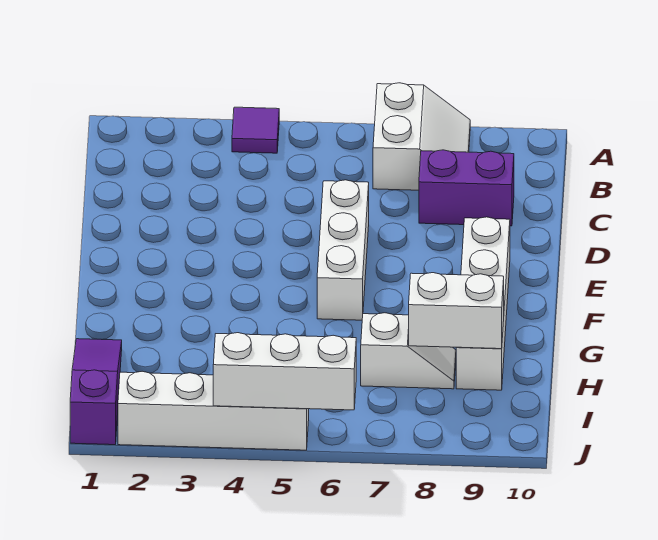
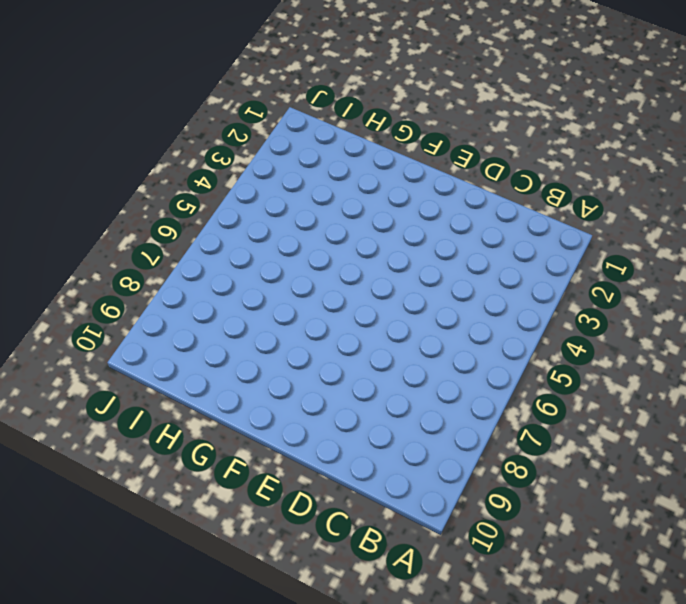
none -> purple 1x1 tile [232,107,279,153]
none -> white 2x2 slope [373,83,470,190]

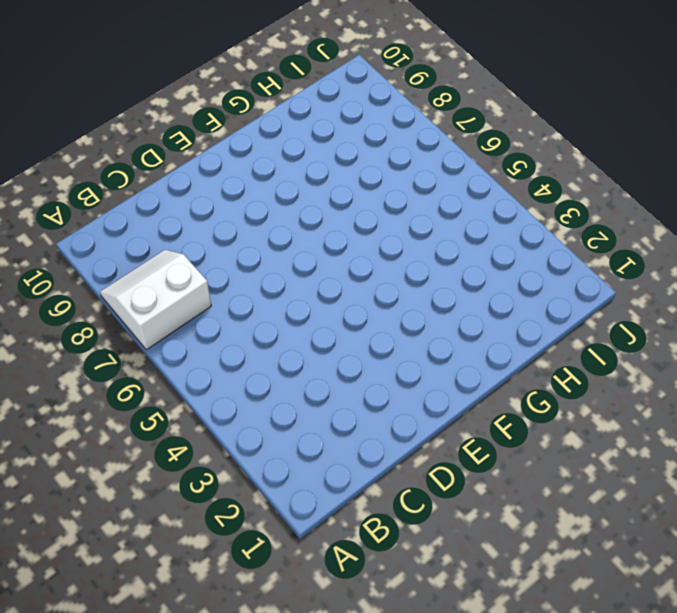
none -> purple 1x1 tile [232,107,279,153]
none -> purple 1x2 brick [419,150,514,226]

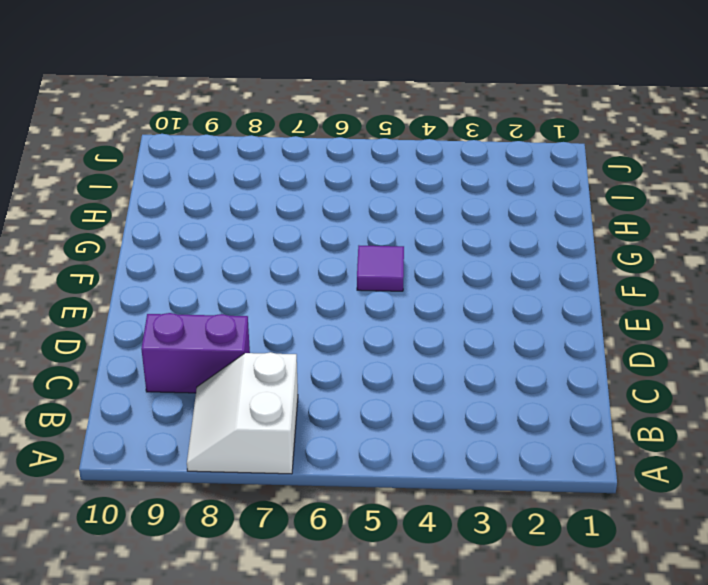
purple 1x1 tile [357,246,404,291] -> purple 1x1 tile moved to [232,107,279,153]
none -> white 1x3 brick [317,180,369,320]
none -> white 1x4 brick [456,217,510,390]

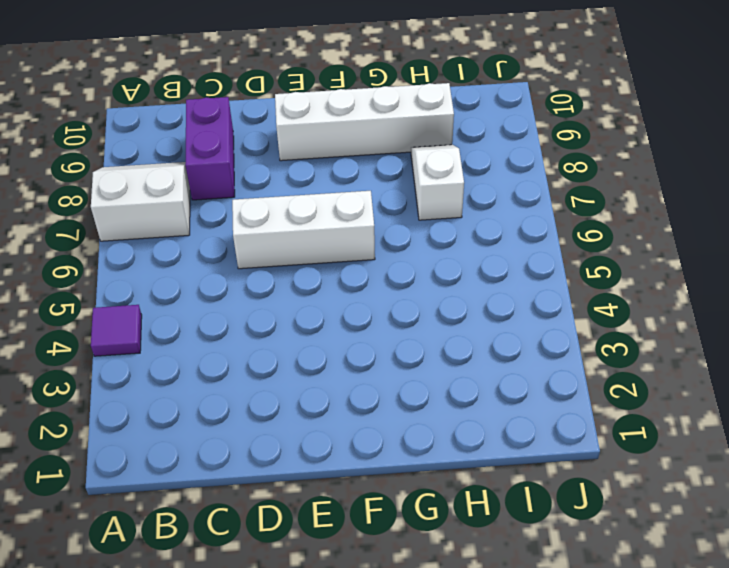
none -> purple 1x3 slope [70,339,122,445]
none -> white 1x4 brick [118,371,309,450]

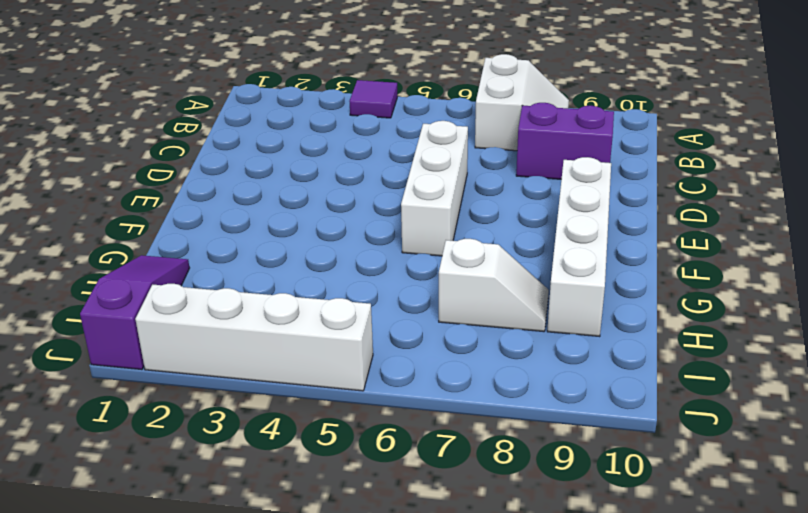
none -> white 1x2 brick [409,273,504,349]
none -> white 1x3 brick [213,333,356,410]

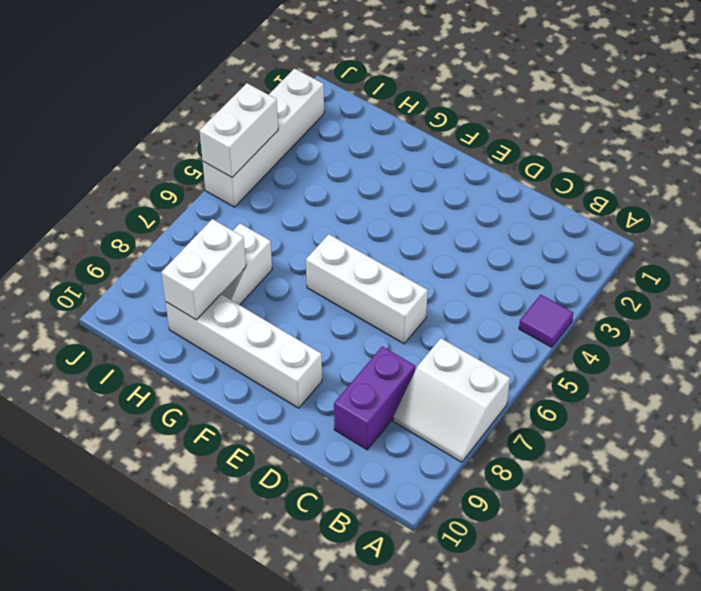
white 1x2 brick [200,83,278,177] -> white 1x3 brick [213,333,356,410]
none -> purple 1x3 slope [70,339,122,445]

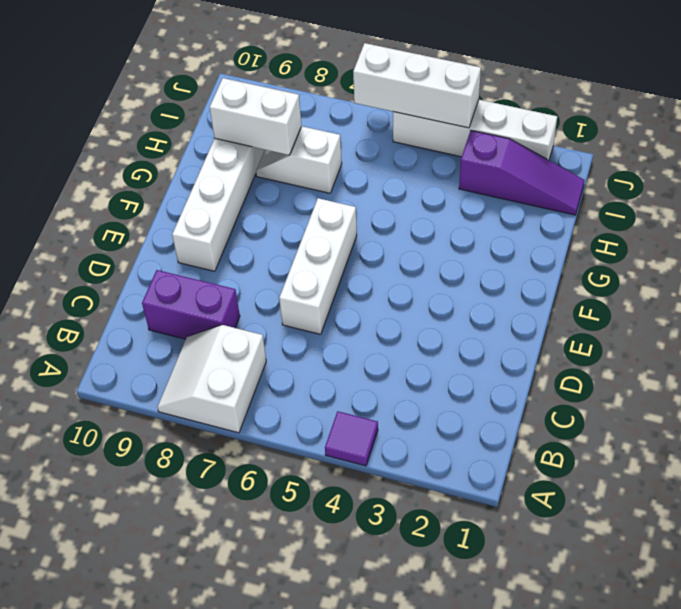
purple 1x3 slope [459,130,585,215] -> purple 1x3 slope turned to [70,339,122,445]

